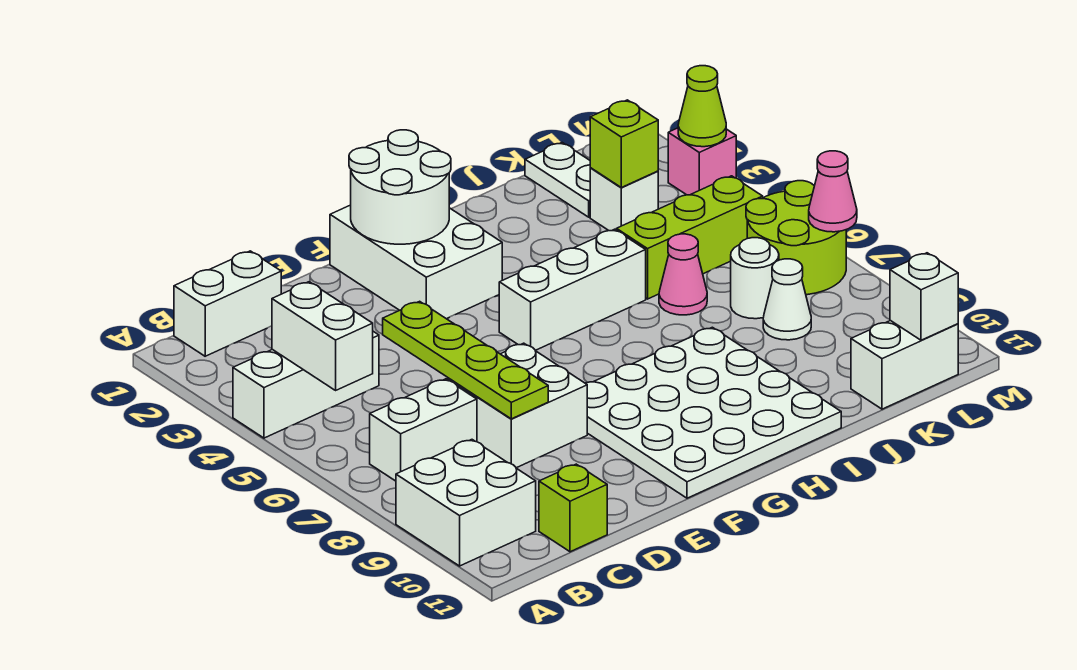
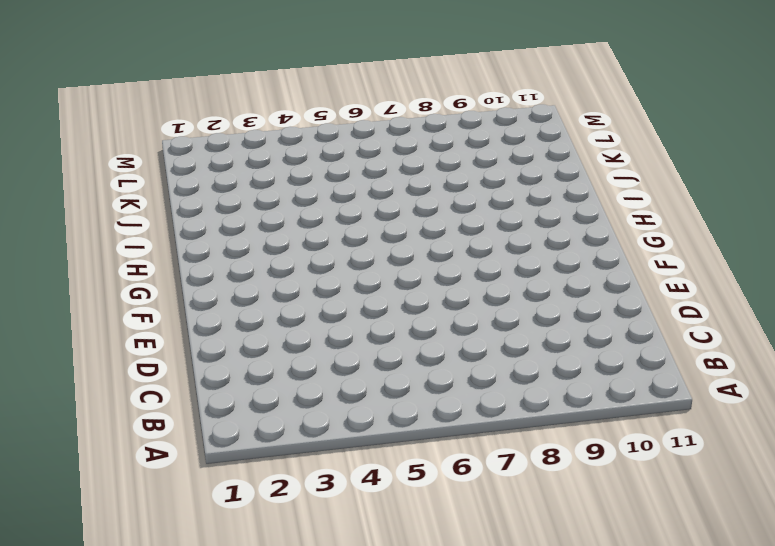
none -> white 1x3 brick [233,331,379,438]
none -> white 2x2 brick [396,440,536,566]
none -> white 1x2 brick [174,251,281,356]

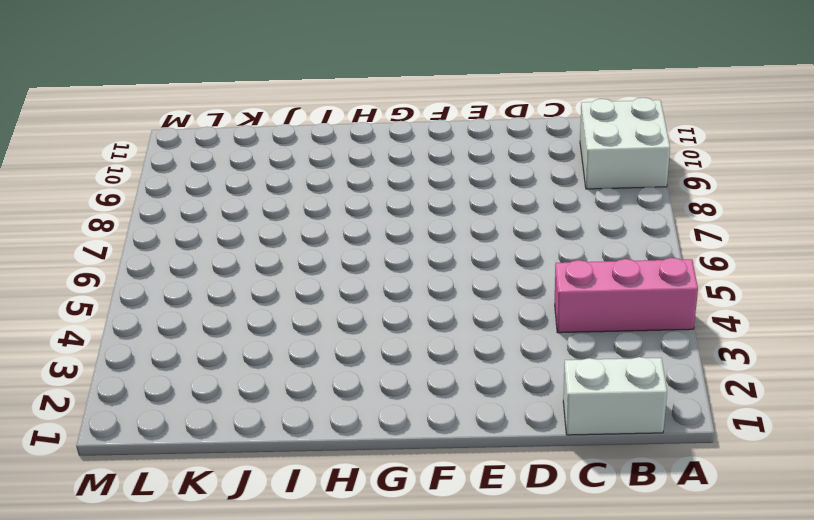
pink 1x3 brick [555,258,698,333] -> white 1x3 brick [233,331,379,438]
none -> white 1x2 brick [370,379,477,481]
none -> lime 1x1 brick [539,464,607,552]
none -> white 2x2 brick [448,343,587,468]

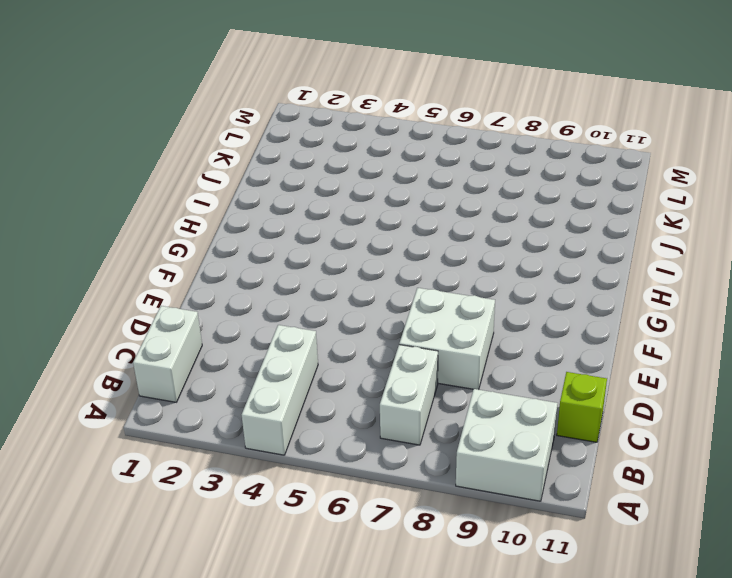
none -> white 2x3 brick [330,205,502,319]
none -> white 4x4 plate [585,327,841,498]
none -> white 1x3 brick [499,229,646,350]

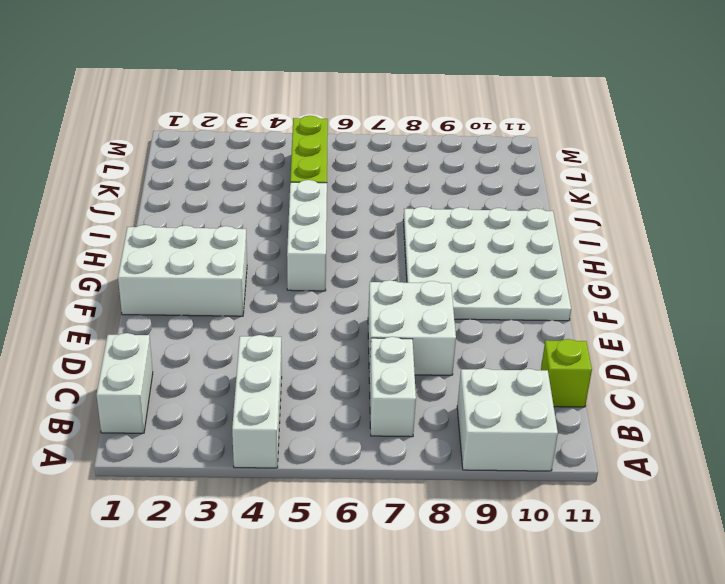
none -> pink 1x1 cone [659,234,707,315]
none -> white 1x2 plate [525,143,590,217]
none -> white 1x1 brick [590,168,658,231]

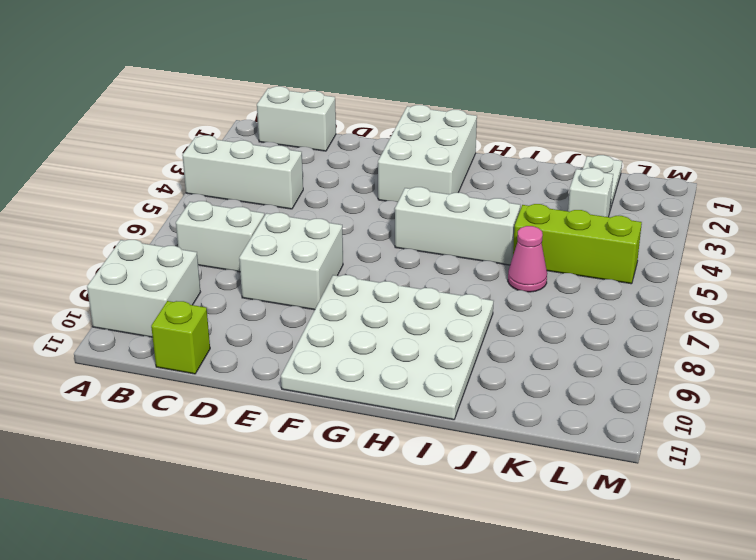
none -> white 1x1 round brick [731,238,779,319]
none -> white 1x1 cone [763,259,811,340]
none -> white 1x2 brick [851,320,958,409]

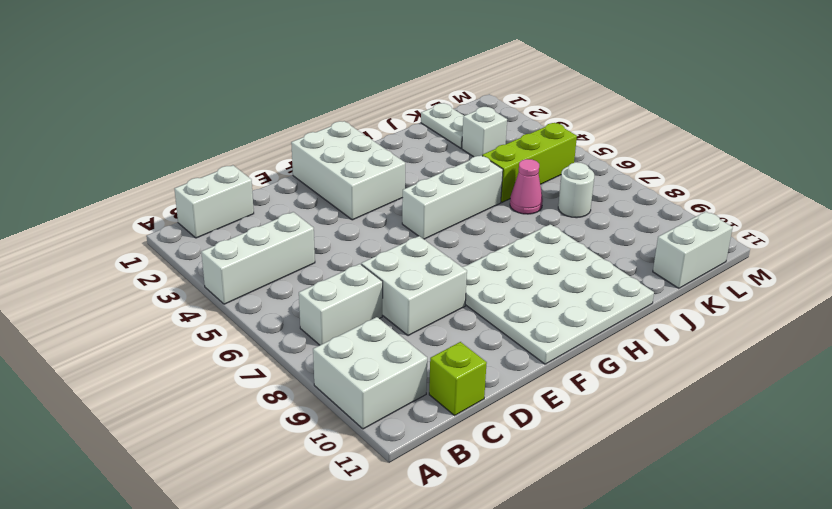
none -> white 1x1 cone [763,259,811,340]
none -> lime 2x2 round brick [746,181,846,295]
none -> pink 1x1 brick [668,128,736,195]

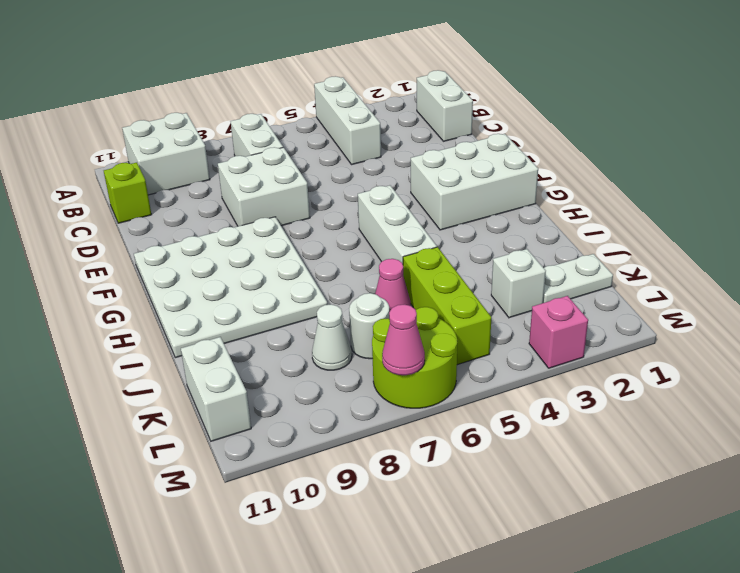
none -> white 1x2 brick [272,282,373,390]
none -> lime 1x4 plate [383,301,548,419]
none -> white 2x2 round brick [349,130,451,244]

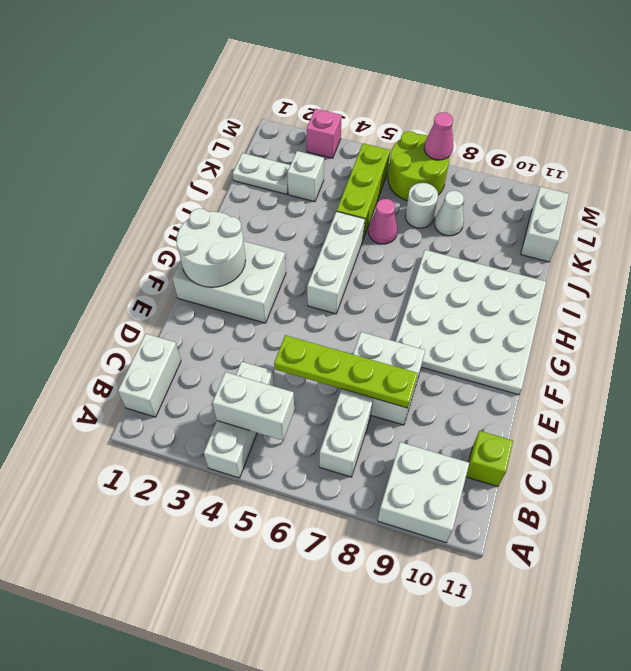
none -> lime 1x1 brick [590,100,658,187]
none -> white 1x1 brick [890,253,958,340]
none -> lime 1x1 cone [678,66,726,147]

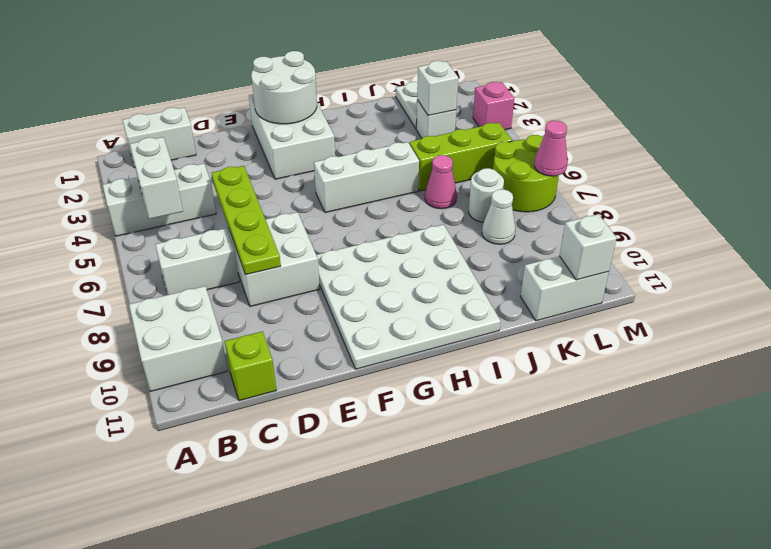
white 1x1 brick [417,61,458,116] -> lime 1x1 brick [590,100,658,187]
none -> lime 1x1 cone [678,66,726,147]

